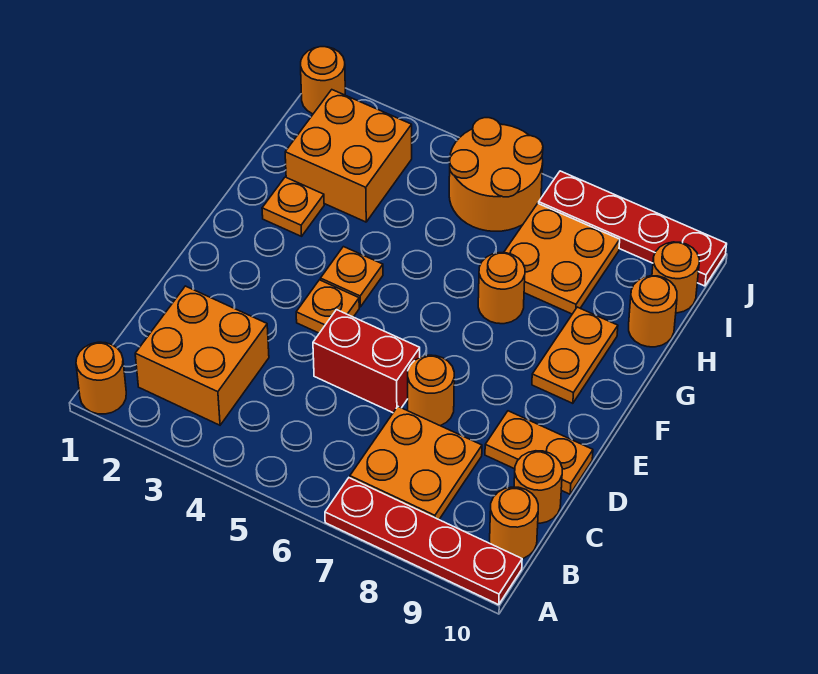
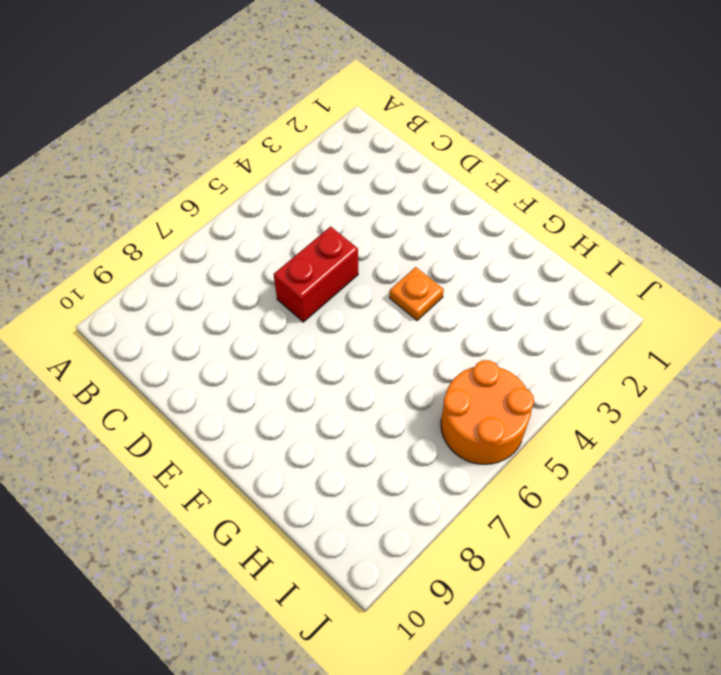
none -> orange 1x1 round brick [76,342,126,414]
none -> red 1x4 plate [325,478,522,605]
none -> orange 2x2 brick [135,286,269,425]

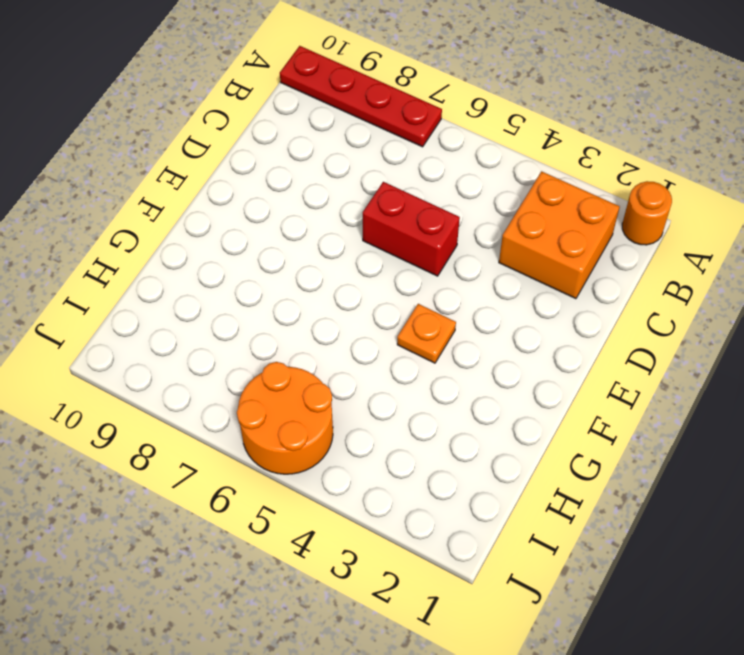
none -> orange 2x2 plate [350,407,482,519]
none -> orange 1x1 round brick [490,487,538,559]
none -> orange 1x1 round brick [514,451,562,523]

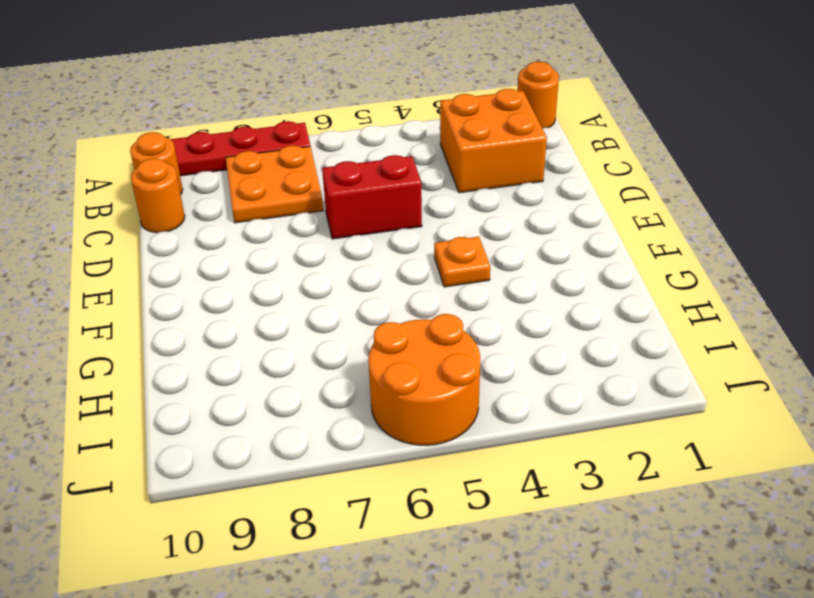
none -> orange 1x1 round brick [408,355,454,426]
none -> orange 1x2 plate [485,411,593,494]
none -> orange 1x1 plate [296,280,359,333]

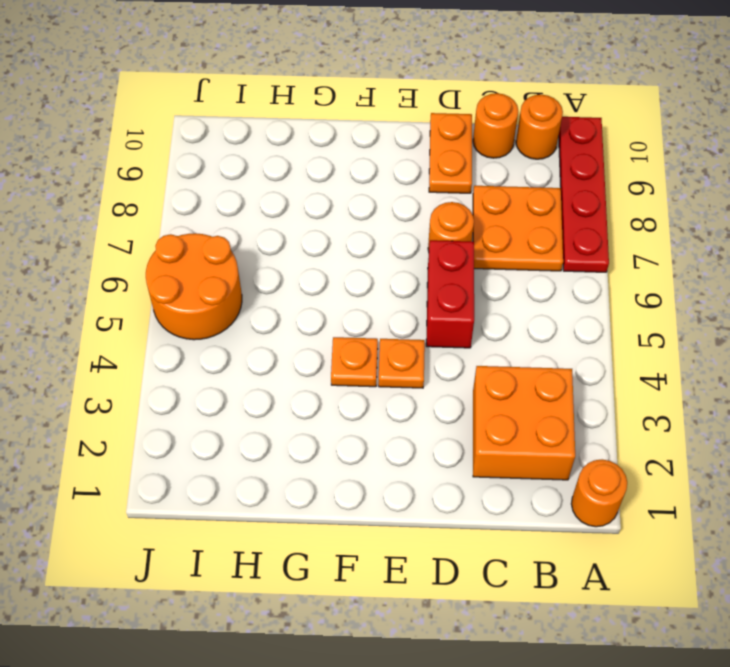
none -> orange 1x2 plate [532,307,618,403]
none -> orange 1x1 plate [262,177,324,236]
none -> orange 1x1 round brick [478,253,525,324]

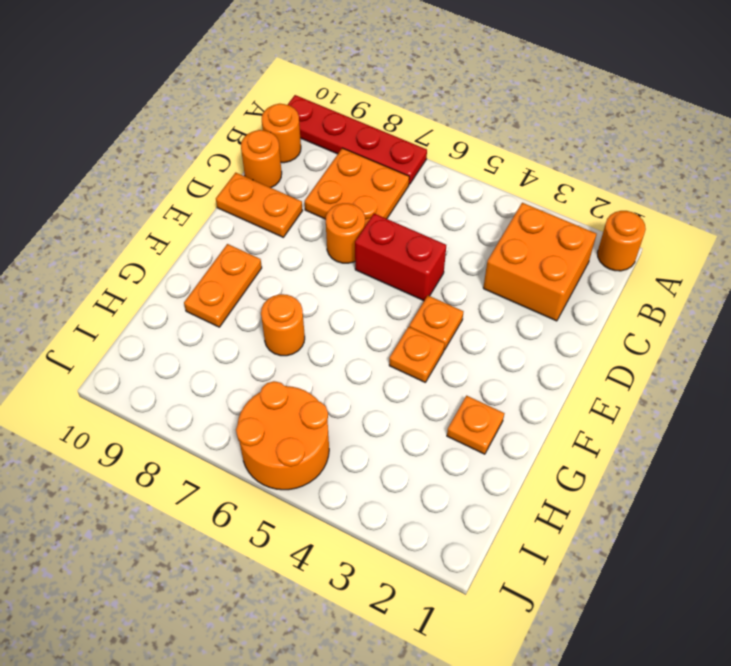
none -> orange 2x2 brick [285,90,412,222]
none -> orange 2x2 plate [504,203,620,314]
none -> orange 1x1 round brick [629,276,677,347]

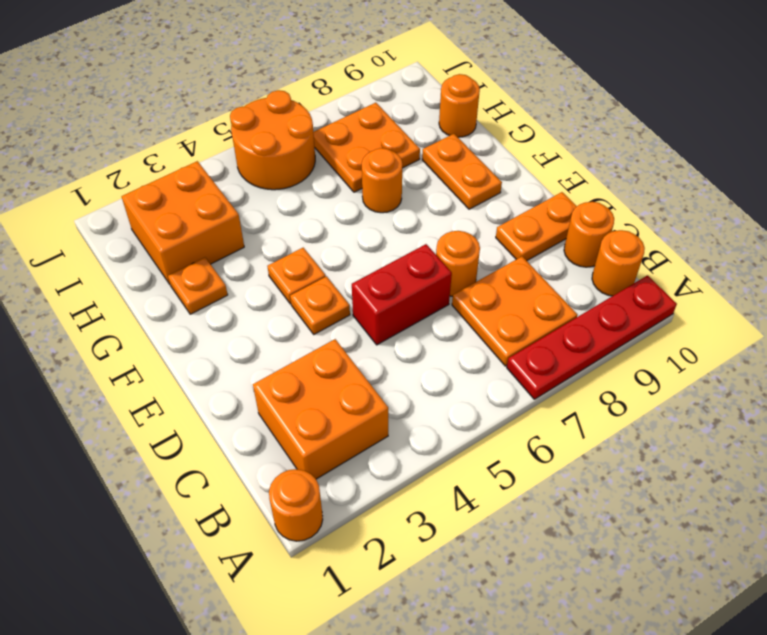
none -> orange 1x1 round brick [652,242,699,313]
none -> orange 1x1 round brick [301,47,345,114]
none -> red 1x4 plate [539,171,727,286]

